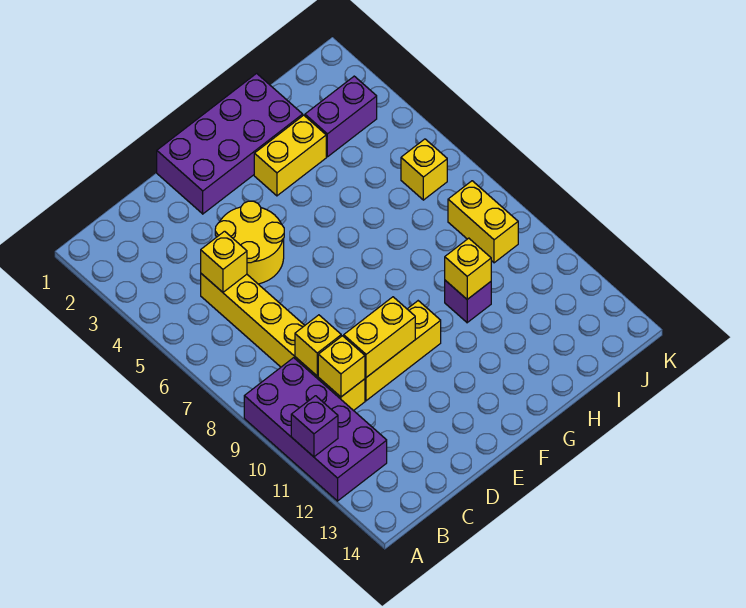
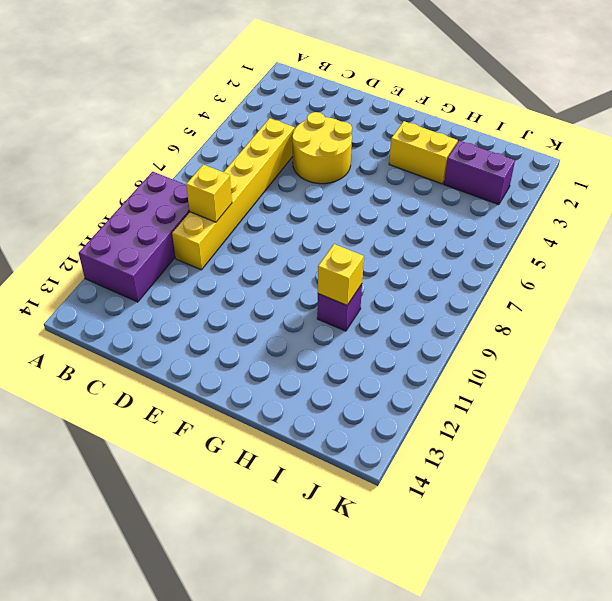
none -> yellow 1x3 brick [365,301,441,401]
none -> purple 2x4 brick [157,73,303,214]
none -> yellow 1x1 brick [401,139,447,200]

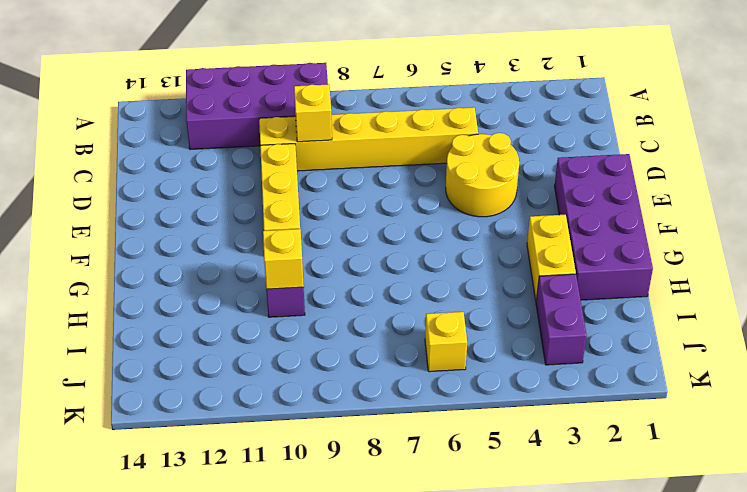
none -> yellow 1x2 brick [448,181,518,263]
none -> purple 1x1 brick [291,396,338,457]
none -> yellow 1x1 brick [201,231,247,292]

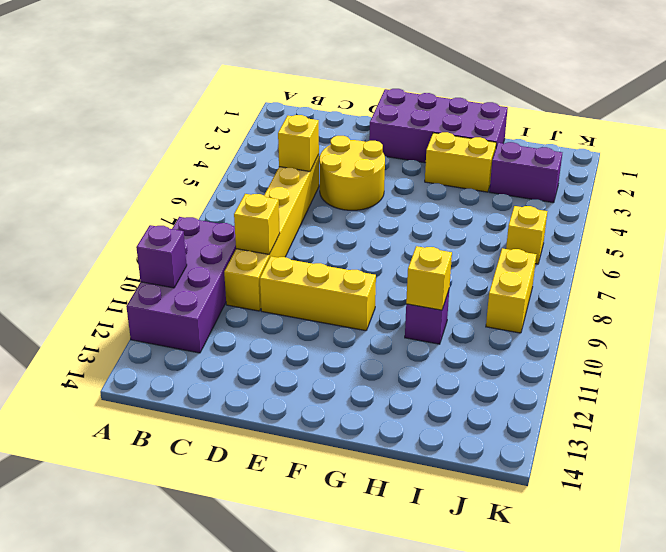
none -> yellow 1x1 brick [318,336,365,397]
none -> yellow 1x2 brick [344,297,415,377]

